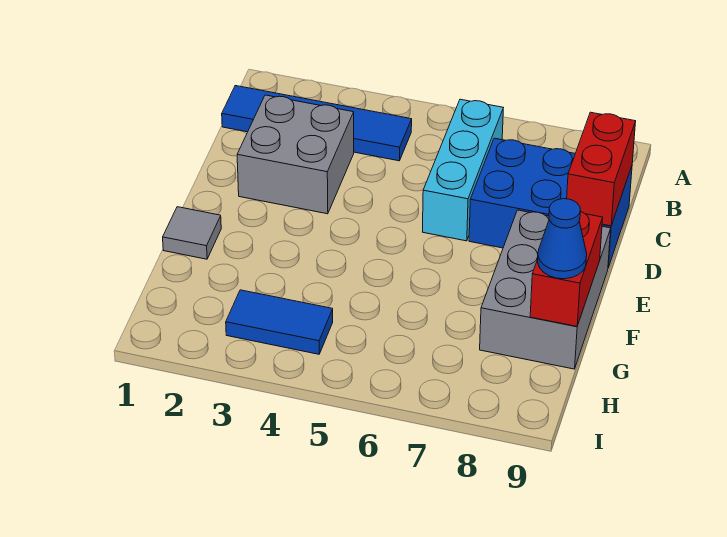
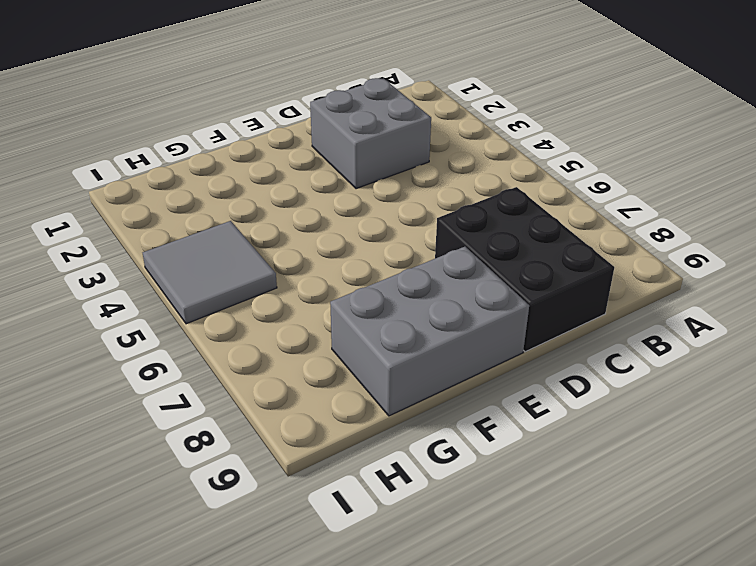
black 2x3 brick [435,187,614,352] -> blue 2x3 brick [469,138,632,268]
grey 2x2 tile [143,221,277,324] -> blue 1x2 tile [226,290,333,354]
none -> blue 1x4 tile [222,86,412,161]
none -> cyan 1x3 brick [423,99,503,241]

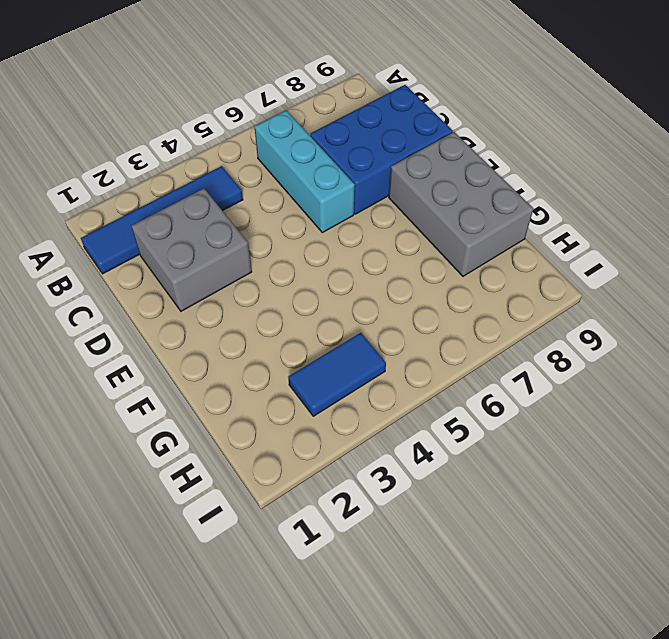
none -> grey 1x1 tile [163,207,221,259]
none -> red 1x2 brick [567,112,636,226]

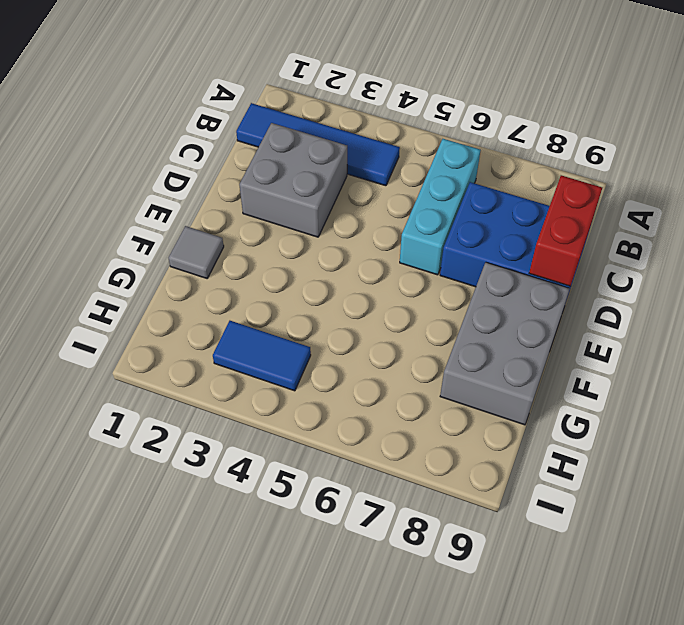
none -> red 1x2 brick [530,212,603,326]
none -> blue 1x1 cone [538,199,587,279]

